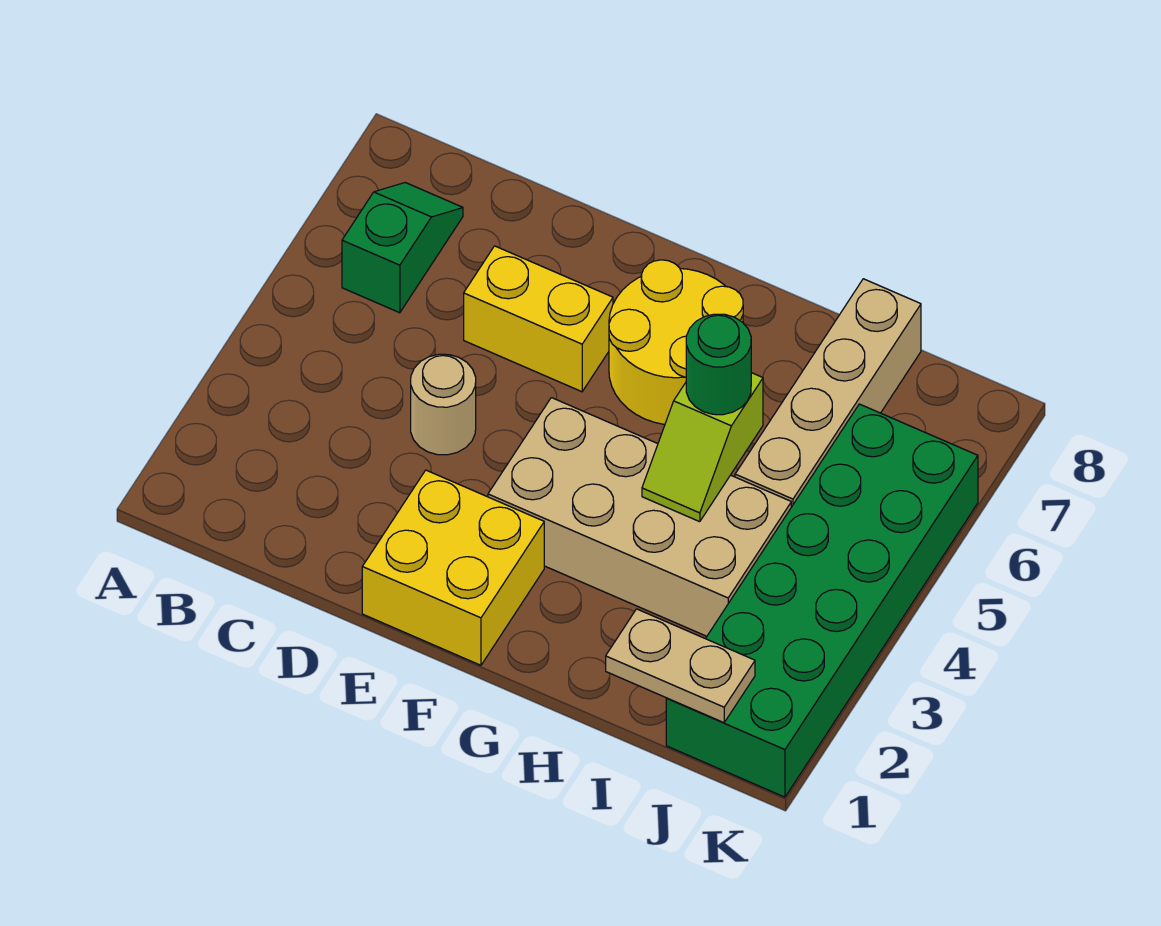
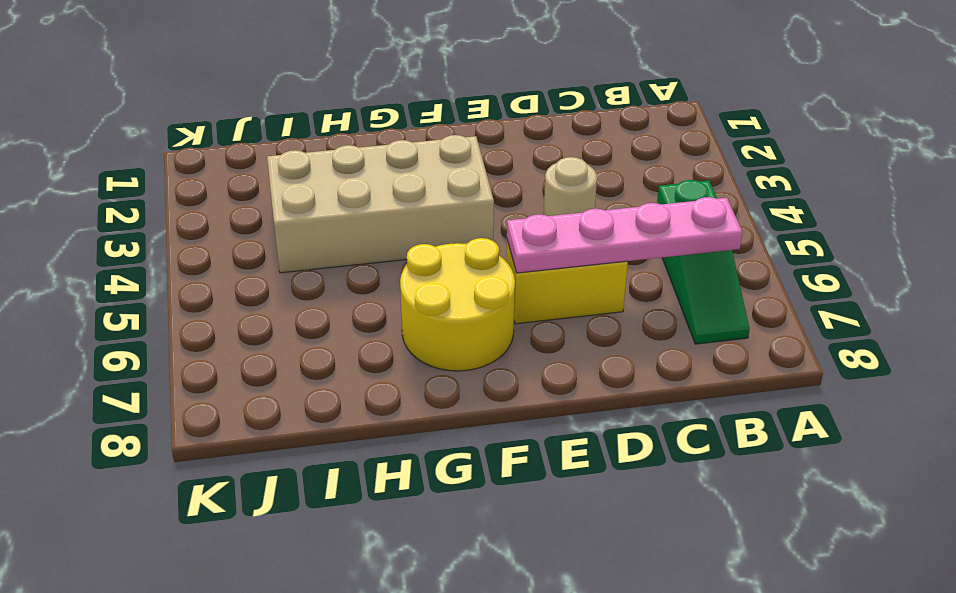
green 1x3 slope [657,180,750,344] -> green 1x2 slope [342,183,463,313]
pink 1x4 plate [507,197,743,273] -> none
none -> yellow 2x2 brick [362,470,544,665]
none -> tan 1x4 brick [735,279,921,507]

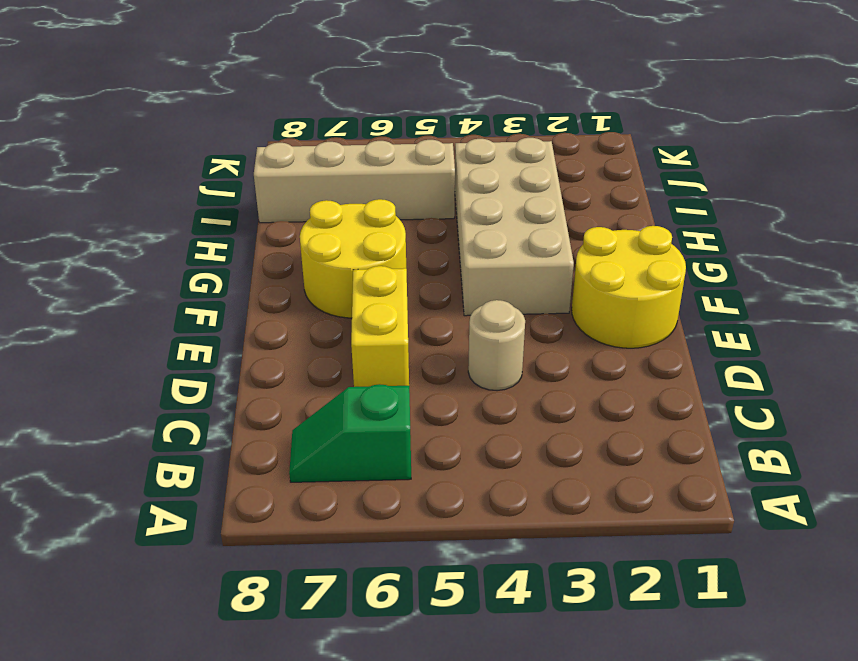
yellow 2x2 round brick [572,226,686,348] -> yellow 2x2 brick [362,470,544,665]
none -> green 2x6 brick [666,404,978,797]
none -> lime 1x2 slope [642,373,763,522]

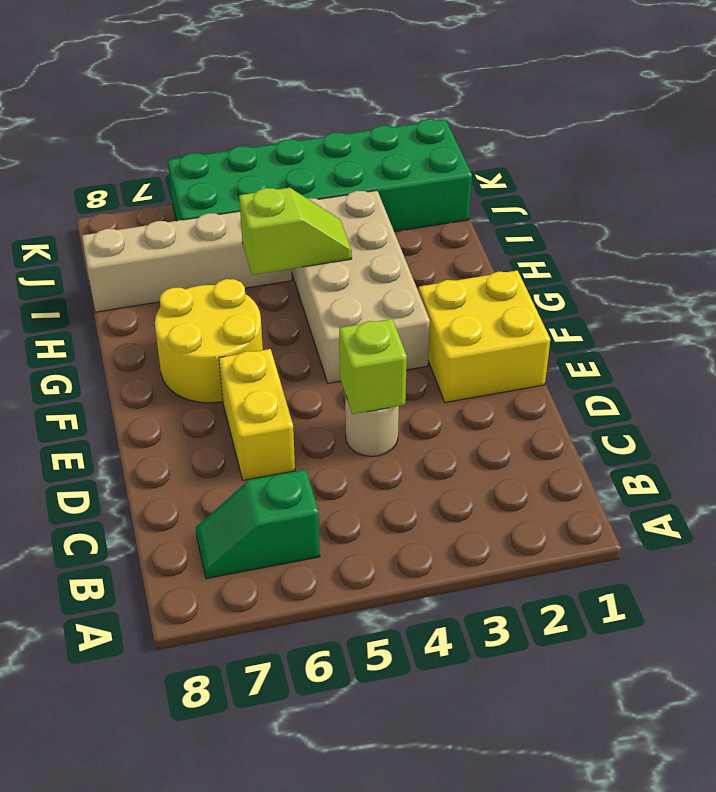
lime 1x1 brick [339,319,407,414] -> none
none -> tan 1x2 plate [606,609,755,723]
none -> green 1x1 round brick [686,314,751,415]

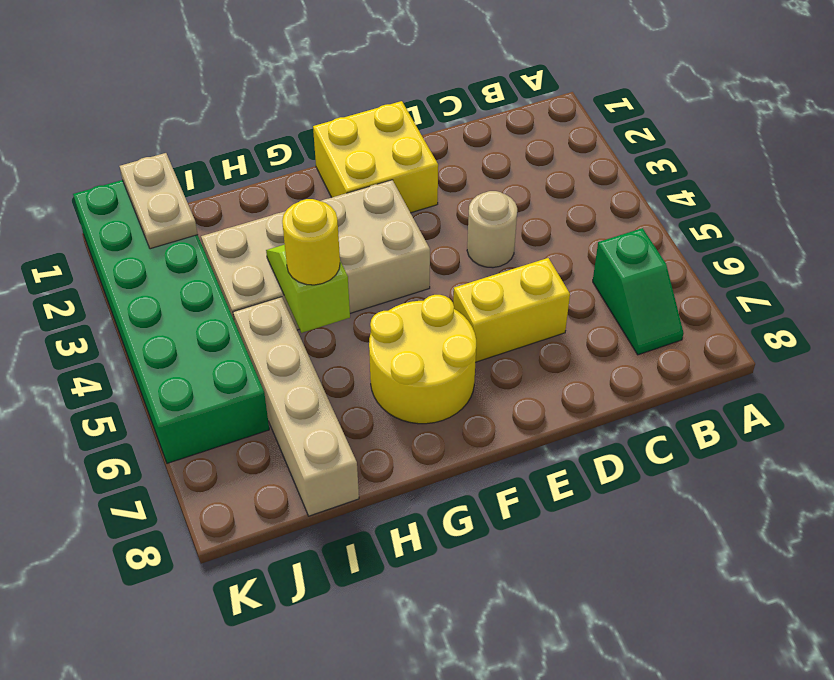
yellow 1x1 round brick [282,199,340,285] -> green 1x1 round brick [686,314,751,415]
tan 1x2 plate [119,153,198,249] -> tan 1x2 plate turned to [606,609,755,723]

